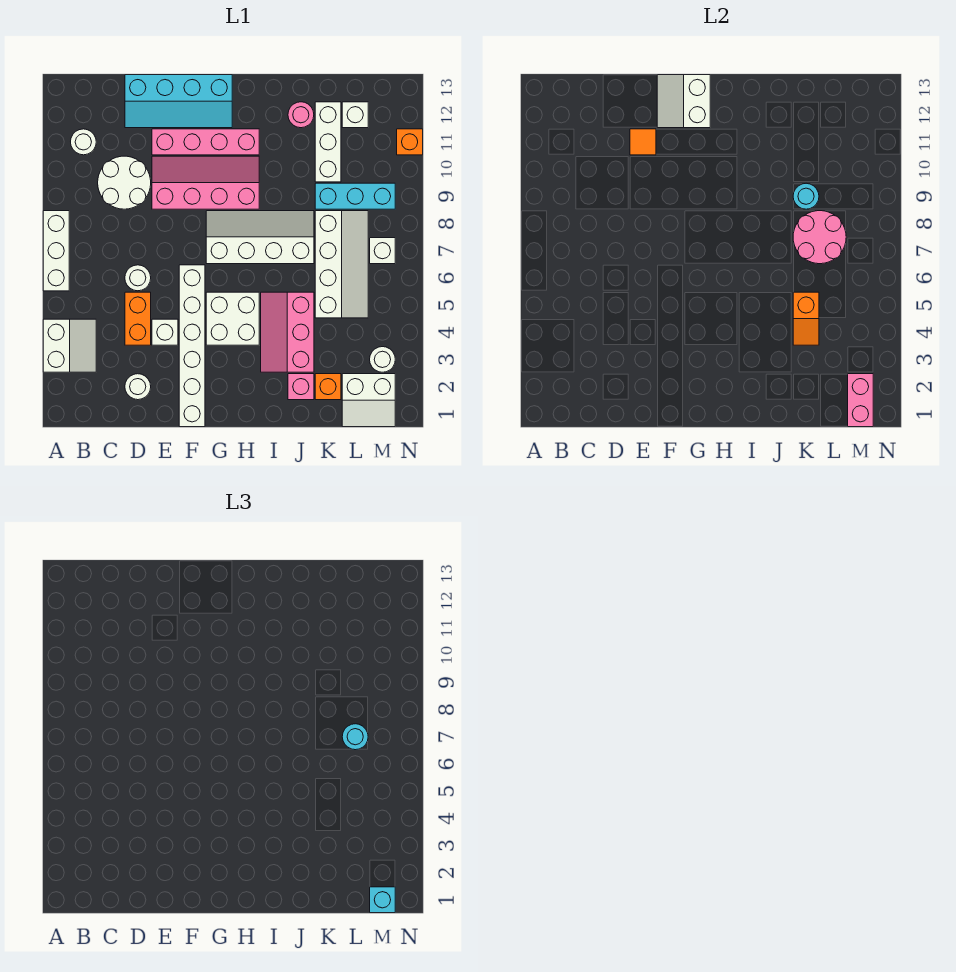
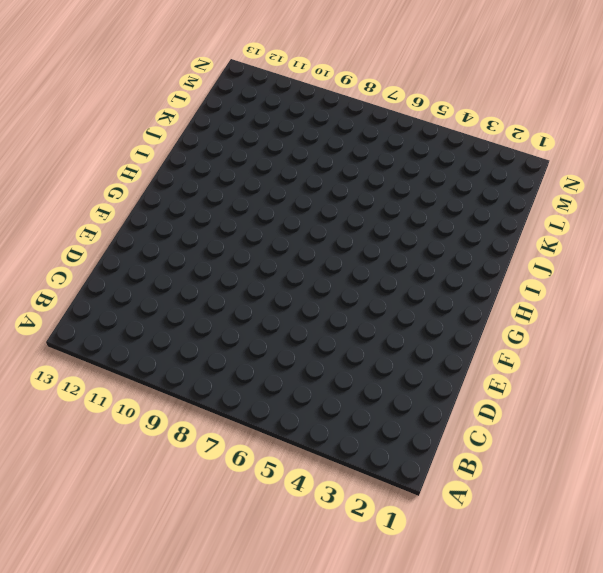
none -> white 2x2 slope [43,319,96,372]
none -> white 1x3 brick [43,211,69,291]
none -> white 1x1 round brick [71,129,96,155]
none -> white 2x2 round brick [98,156,151,209]

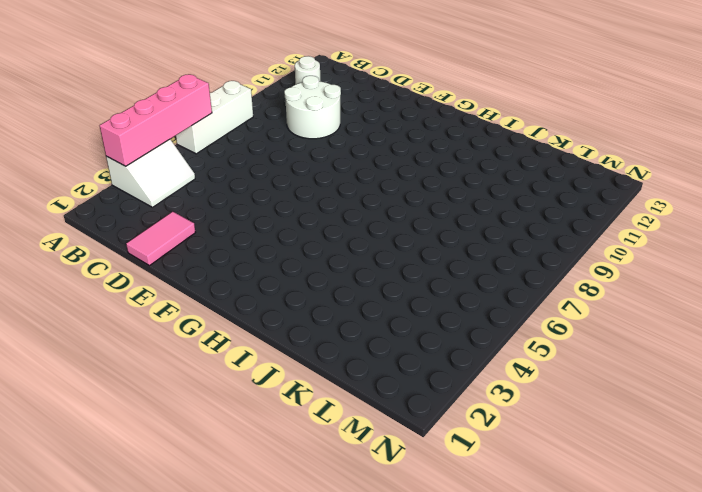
pink 1x4 brick [100,74,212,166] -> pink 1x4 brick turned to [152,129,259,155]
pink 1x2 tile [126,212,195,266] -> white 1x1 round brick [125,374,151,400]
none -> orange 1x2 brick [125,292,151,345]
none -> white 1x1 round brick [125,265,151,291]
none -> cyan 2x4 slope [125,75,232,128]
none -> white 1x1 brick [152,319,178,345]

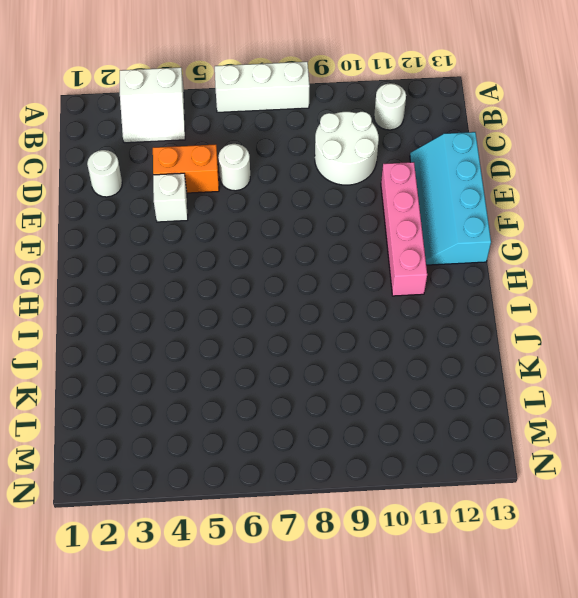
none -> pink 2x4 slope [152,156,259,209]
none -> white 1x6 brick [179,265,205,427]
none -> white 2x2 brick [206,292,259,345]
none -> white 2x4 slope [206,211,314,264]

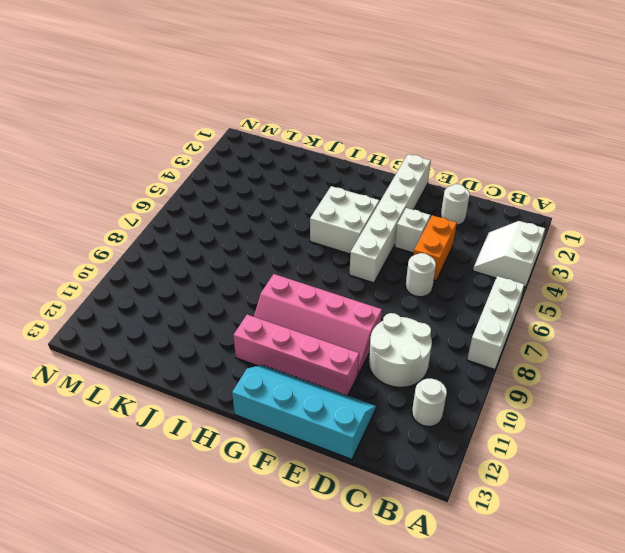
none -> white 2x4 slope [206,211,314,264]
none -> pink 2x3 slope [261,292,314,372]
none -> pink 1x1 brick [288,374,314,400]
none -> pink 1x1 round brick [288,102,314,128]

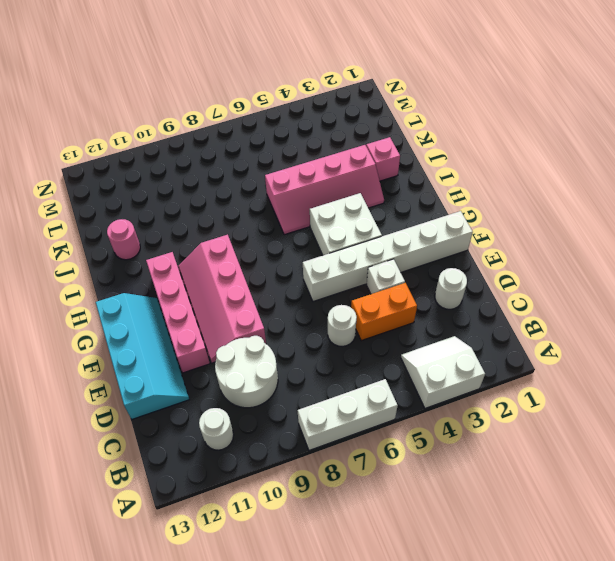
pink 2x4 slope [265,145,384,235] -> pink 2x3 slope [261,292,314,372]
none -> white 2x4 slope [206,211,314,264]
none -> orange 1x1 brick [315,374,341,400]
none -> white 2x4 slope [315,211,368,318]
none -> cyan 1x3 brick [315,183,395,209]

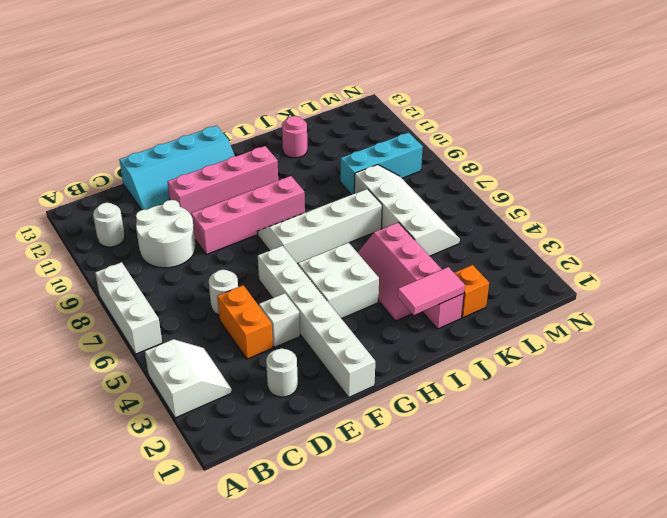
pink 1x2 tile [398,267,465,315] -> none
none -> white 1x3 brick [315,102,341,182]
none -> white 2x2 slope [342,374,395,427]
none -> white 1x1 brick [342,102,368,128]
none -> white 1x1 round brick [370,347,395,372]

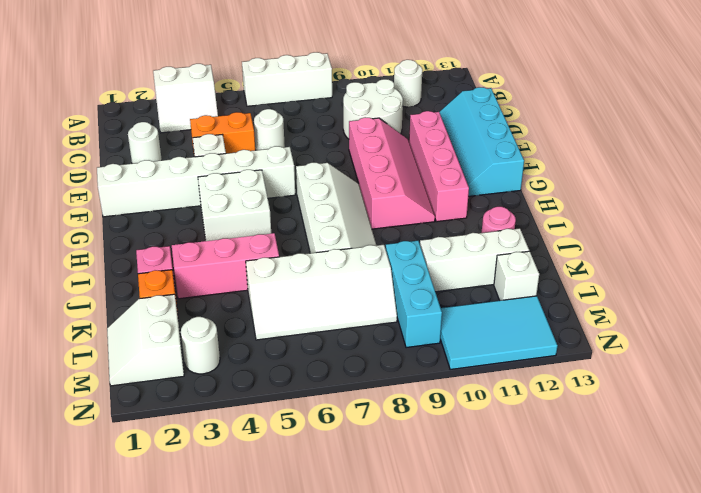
cyan 2x3 tile [440,296,557,370] -> orange 1x1 brick [397,129,423,155]
none -> white 1x1 brick [370,238,395,264]
none -> orange 1x1 tile [630,129,656,155]
none -> white 2x2 slope [657,75,710,128]
none -> orange 1x2 slope [793,292,819,345]

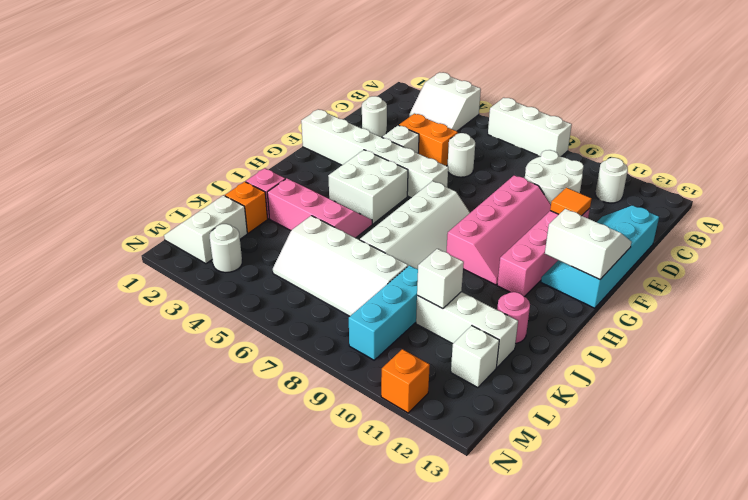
white 1x1 brick [417,249,464,309] -> white 1x1 brick moved to [370,238,395,264]
none -> orange 1x2 slope [793,292,819,345]
none -> pink 2x2 round brick [793,211,846,264]
none -> cyan 1x1 round brick [793,183,819,209]
none -> pink 1x2 brick [848,374,873,427]

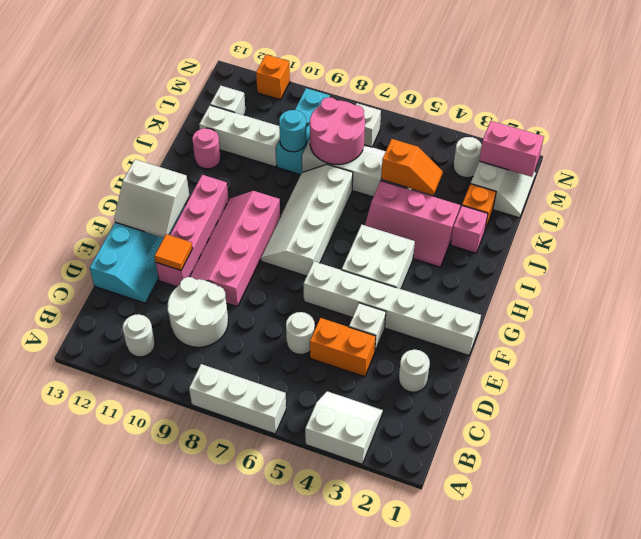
none -> cyan 1x1 round brick [342,724,368,750]
none -> cyan 1x1 brick [370,887,395,913]

